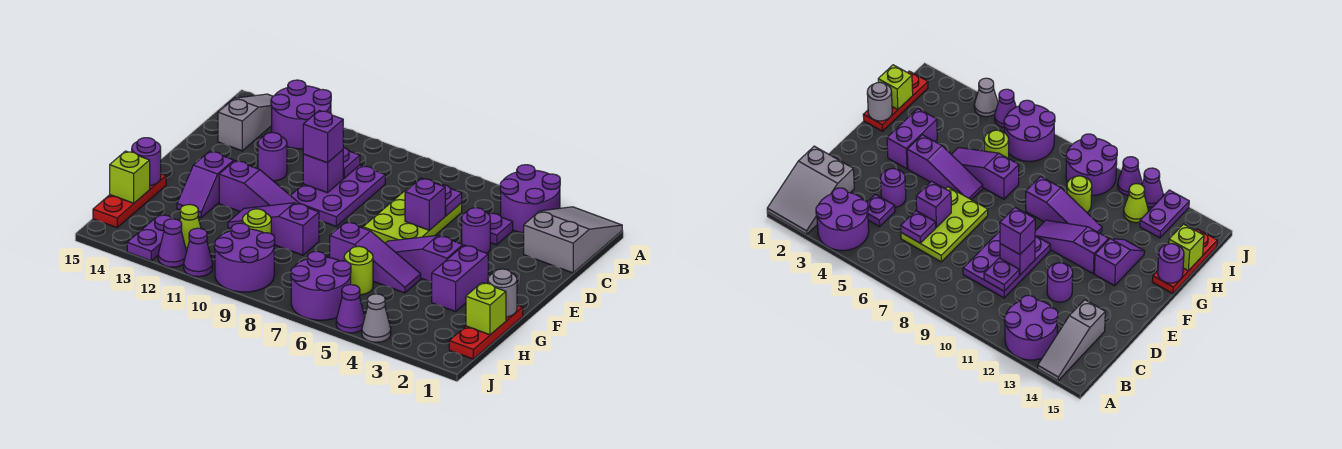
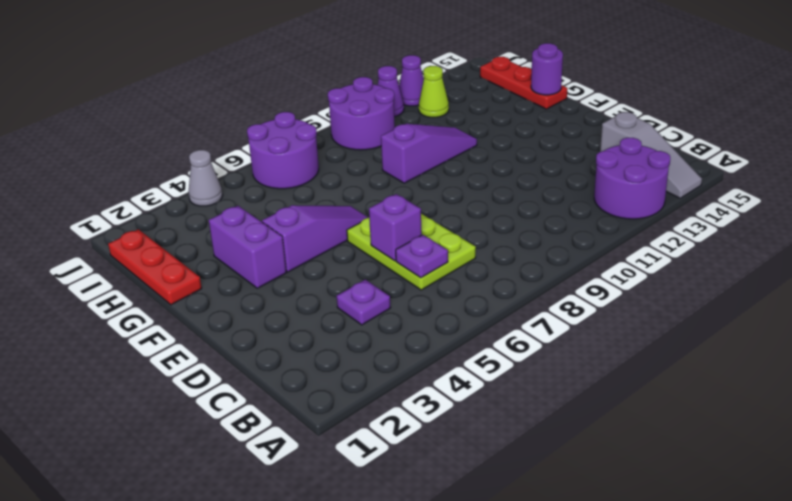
none -> grey 2x3 slope [524,207,622,273]
none -> purple 2x2 round brick [500,165,560,233]
none -> purple 2x3 plate [290,165,385,226]
none -> purple 1x1 round brick [462,208,490,253]

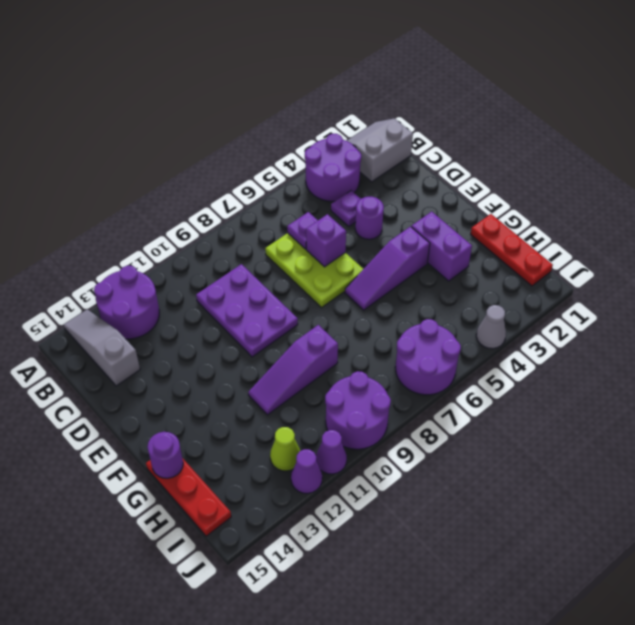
grey 2x2 slope [347,118,413,182] -> grey 2x3 slope [524,207,622,273]
none -> purple 1x1 round brick [258,133,287,181]
none -> purple 1x3 slope [219,161,300,211]
none -> purple 1x2 slope [177,151,234,218]
none -> purple 1x3 slope [330,222,421,293]

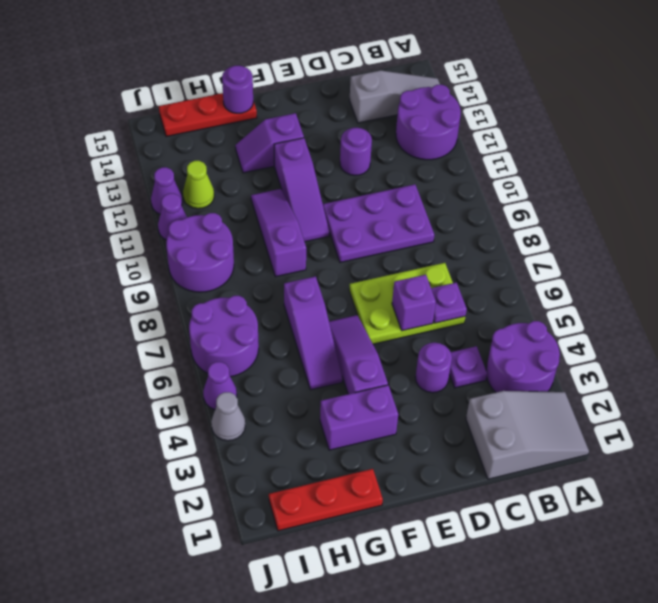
none -> lime 1x1 round brick [344,246,373,295]
none -> lime 1x1 round brick [242,209,271,233]
none -> purple 1x2 plate [127,214,172,261]
none -> purple 1x1 plate [343,148,360,178]

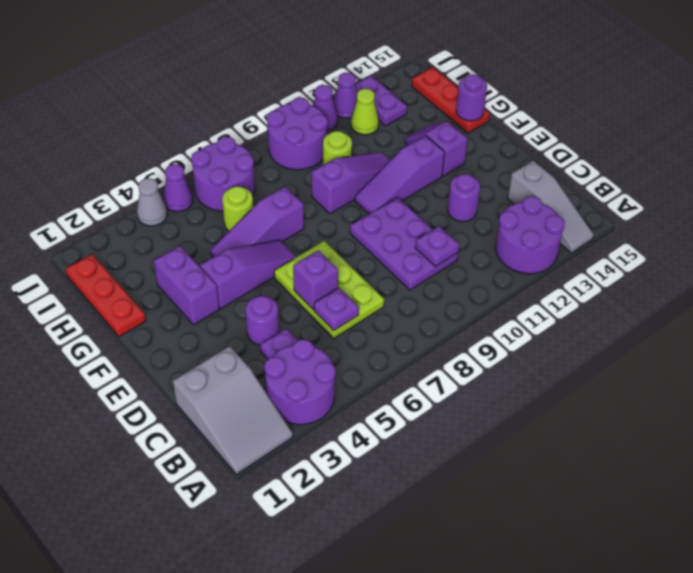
none -> purple 1x1 brick [303,150,343,193]
none -> grey 1x1 round brick [488,269,517,317]
none -> lime 1x1 brick [466,283,506,335]
none -> lime 1x1 brick [110,151,150,203]

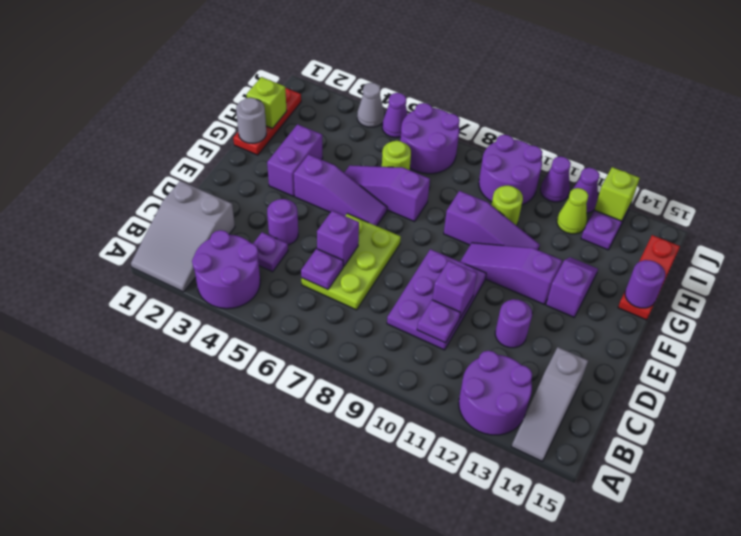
lime 1x1 brick [594,167,640,221] -> lime 1x1 brick moved to [110,151,150,203]
none -> purple 1x1 brick [303,110,343,163]

